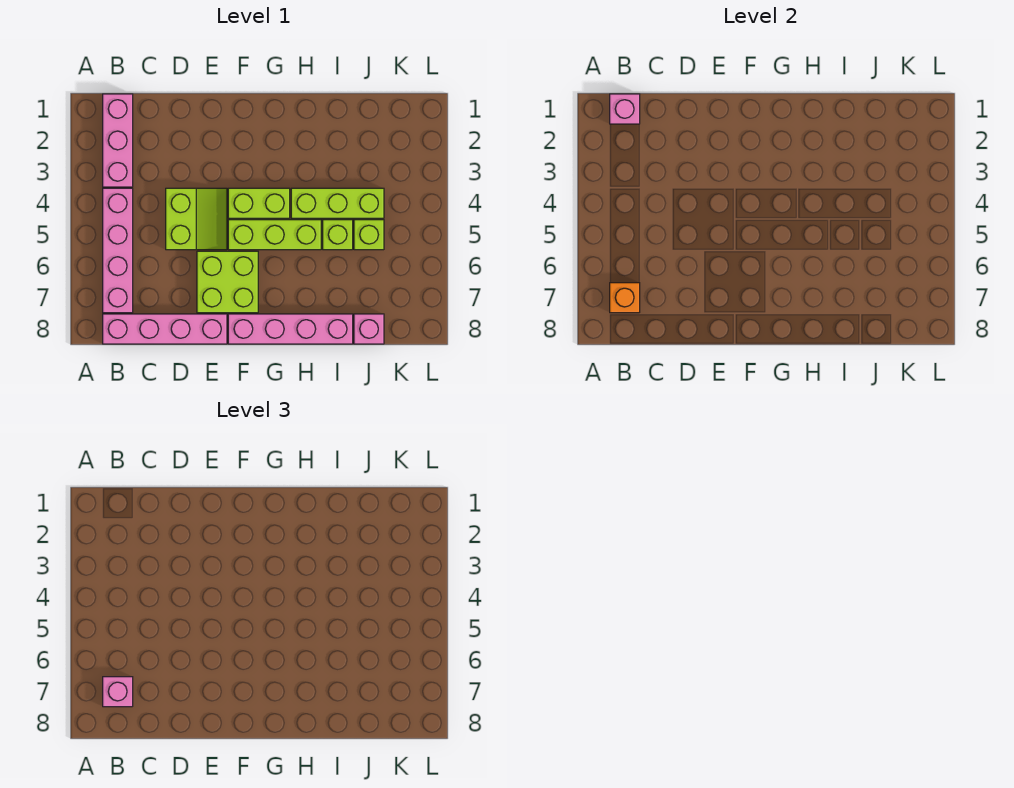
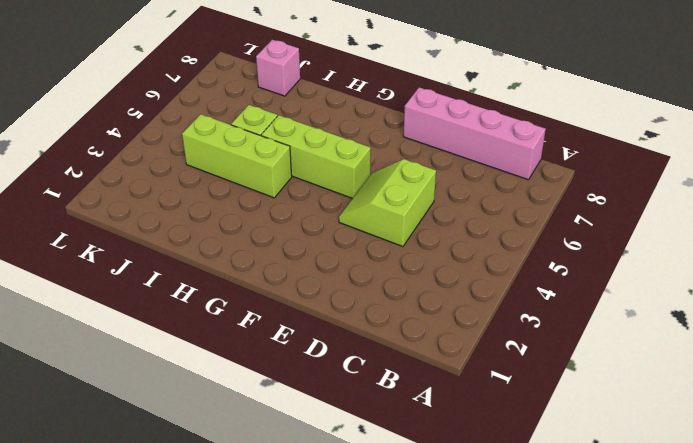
none -> pink 1x3 brick [103,94,133,187]
none -> pink 1x4 brick [103,188,133,313]
none -> lime 2x2 brick [197,251,258,313]

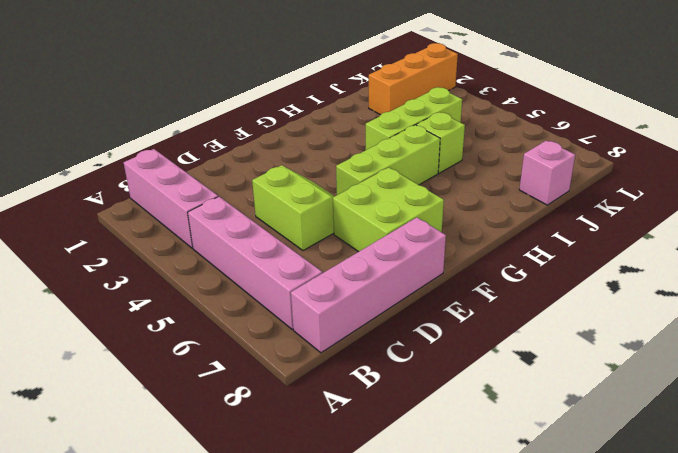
orange 1x3 brick [369,43,458,115] -> none
none -> lime 1x2 brick [228,188,290,218]
none -> pink 1x4 brick [228,314,353,344]
none -> lime 1x1 brick [354,220,384,250]

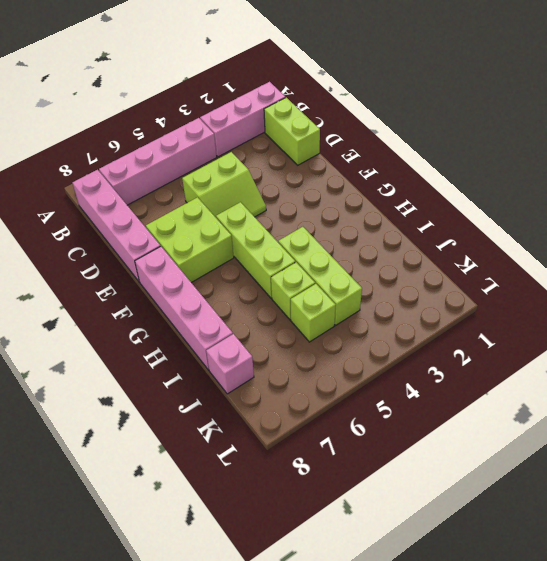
lime 1x2 brick [264,98,320,165] -> lime 1x2 brick moved to [228,188,290,218]
none -> pink 1x1 brick [610,94,640,124]
none -> orange 1x1 brick [610,283,640,313]
none -> pink 1x1 brick [103,677,133,707]

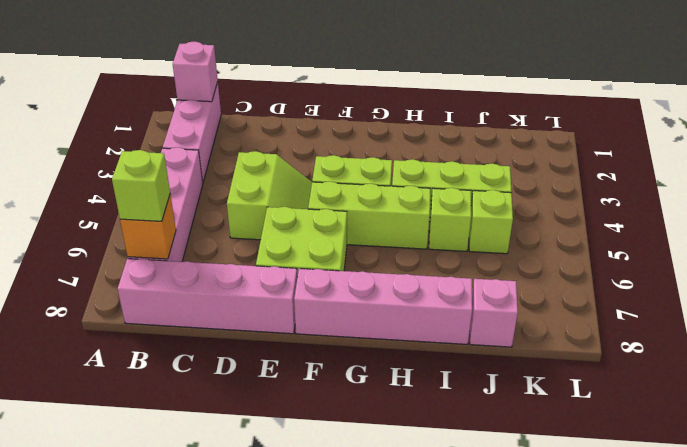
lime 1x1 brick [112,150,170,221] -> pink 1x1 brick [103,677,133,707]

